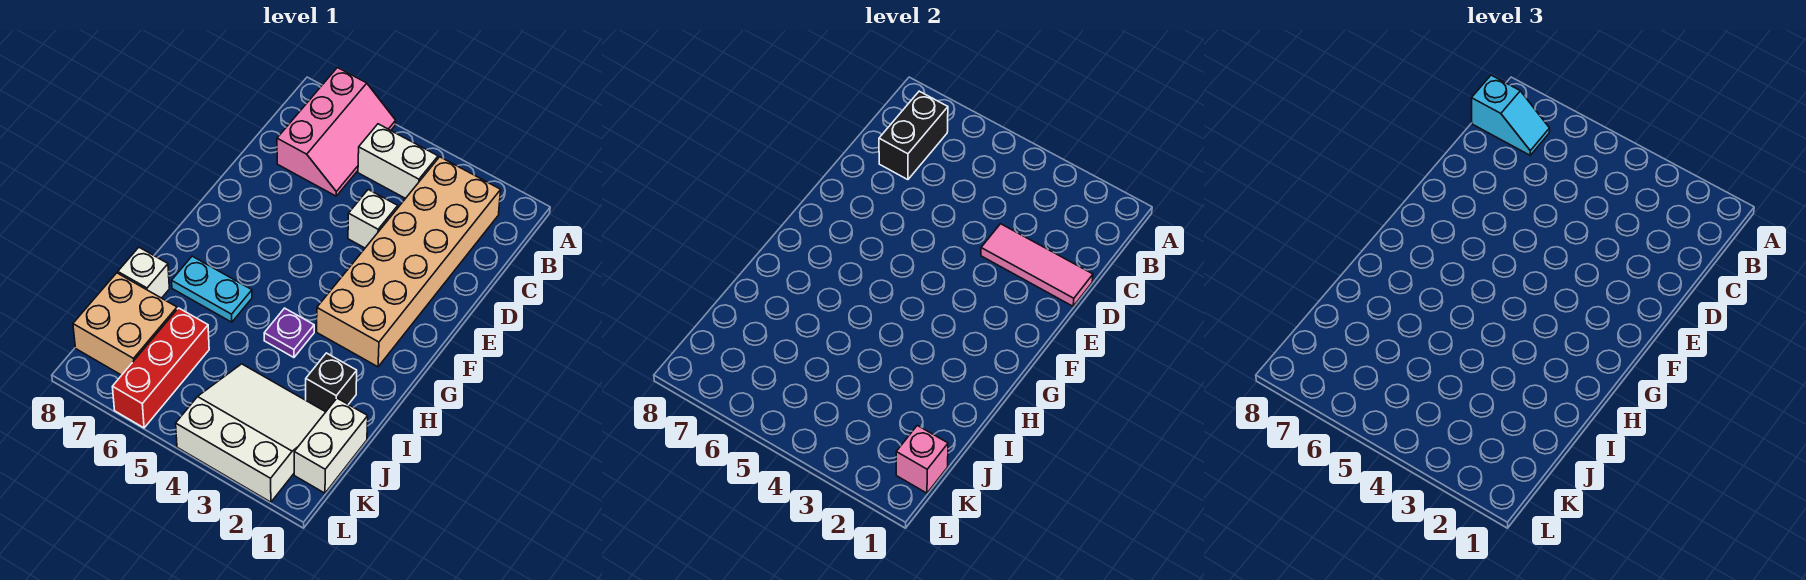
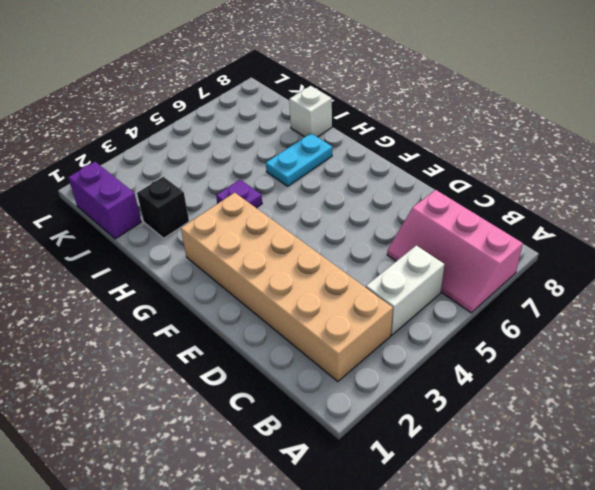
purple 1x2 brick [68,162,141,239] -> white 1x2 brick [294,398,368,493]
none -> white 1x1 brick [348,190,398,248]
none -> white 3x3 slope [176,364,325,502]
none -> red 1x3 brick [113,308,209,428]

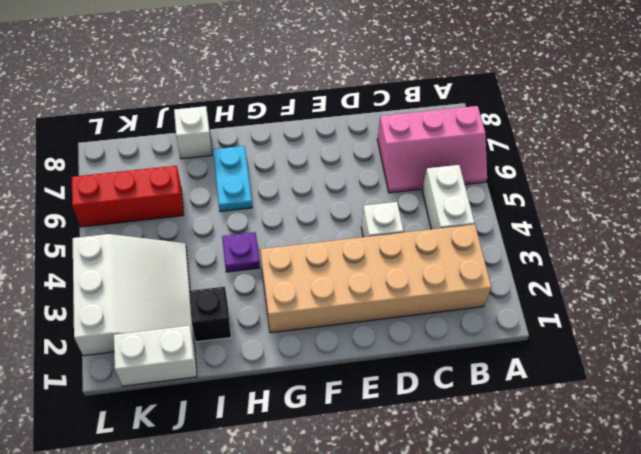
none -> tan 2x2 brick [73,273,177,375]
none -> black 1x2 brick [879,91,948,180]
none -> pink 1x3 tile [981,224,1093,306]

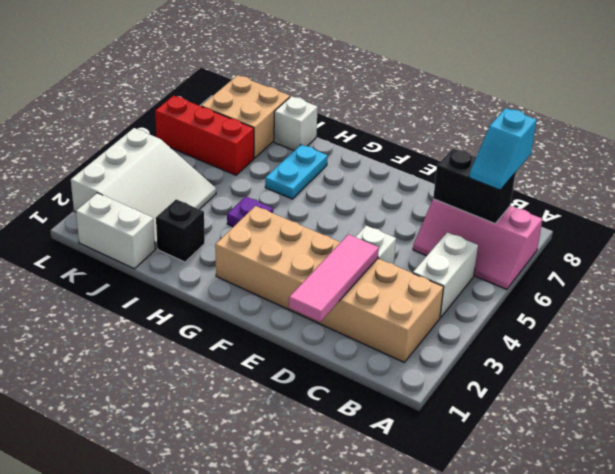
none -> pink 1x1 brick [896,425,948,493]

